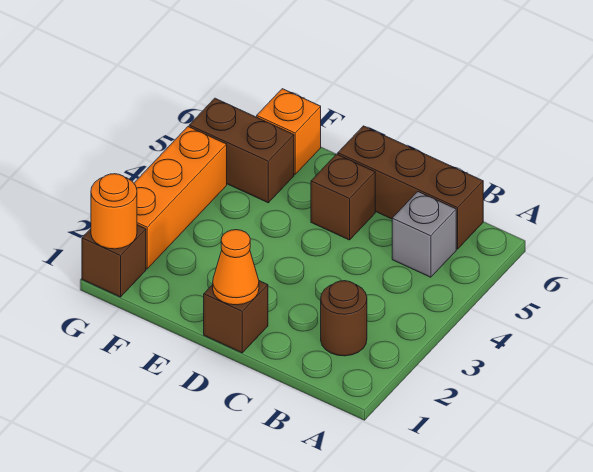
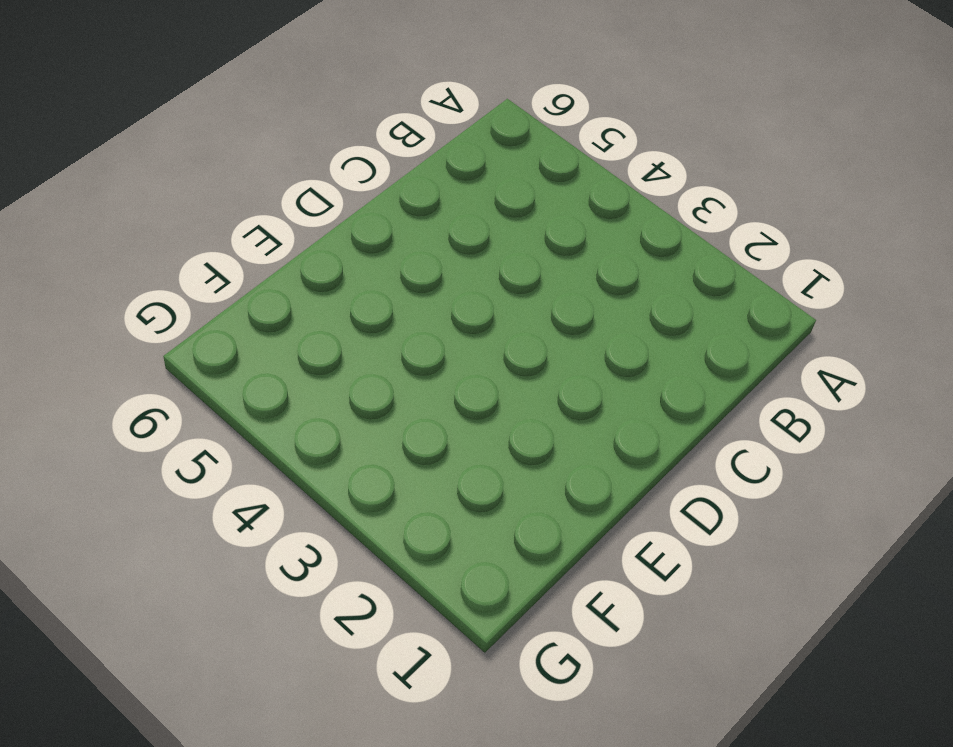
none -> brown 1x1 round brick [321,281,367,356]
none -> grey 1x1 brick [392,192,456,277]

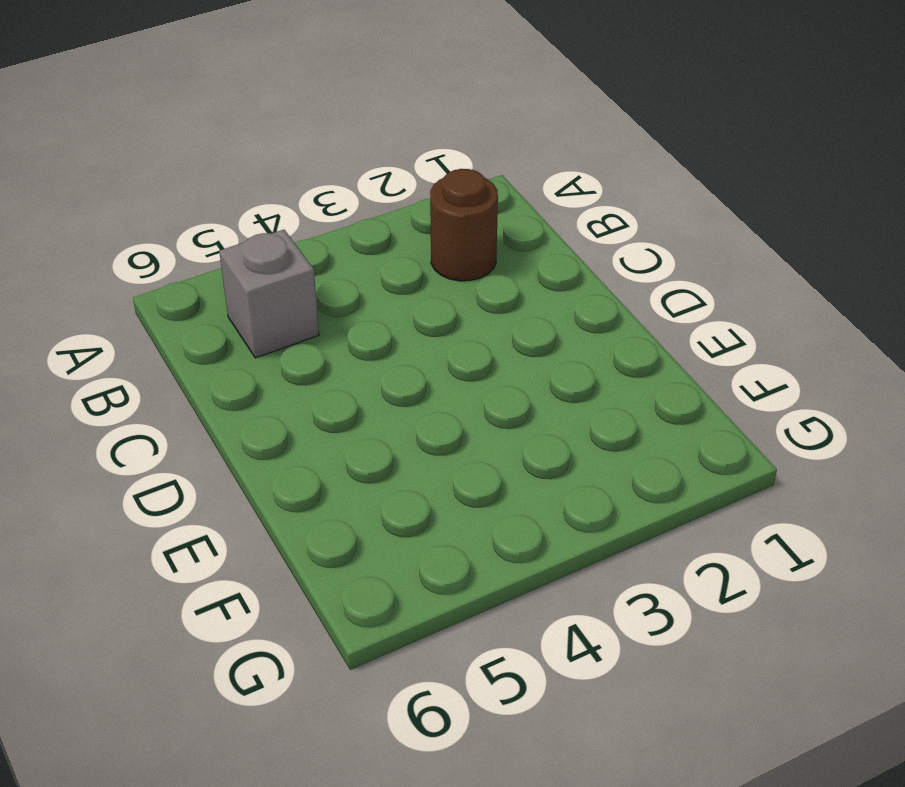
none -> brown 1x3 brick [338,126,483,249]
none -> brown 1x1 brick [204,281,268,353]

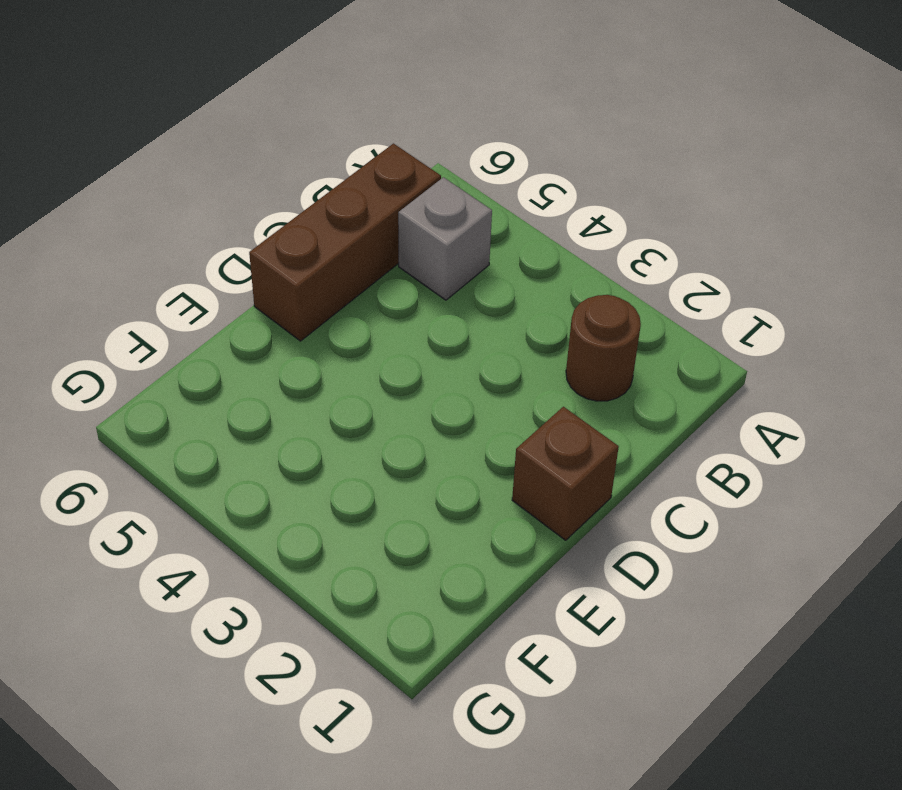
none -> brown 1x1 brick [311,154,375,240]
none -> brown 1x2 brick [189,98,294,203]

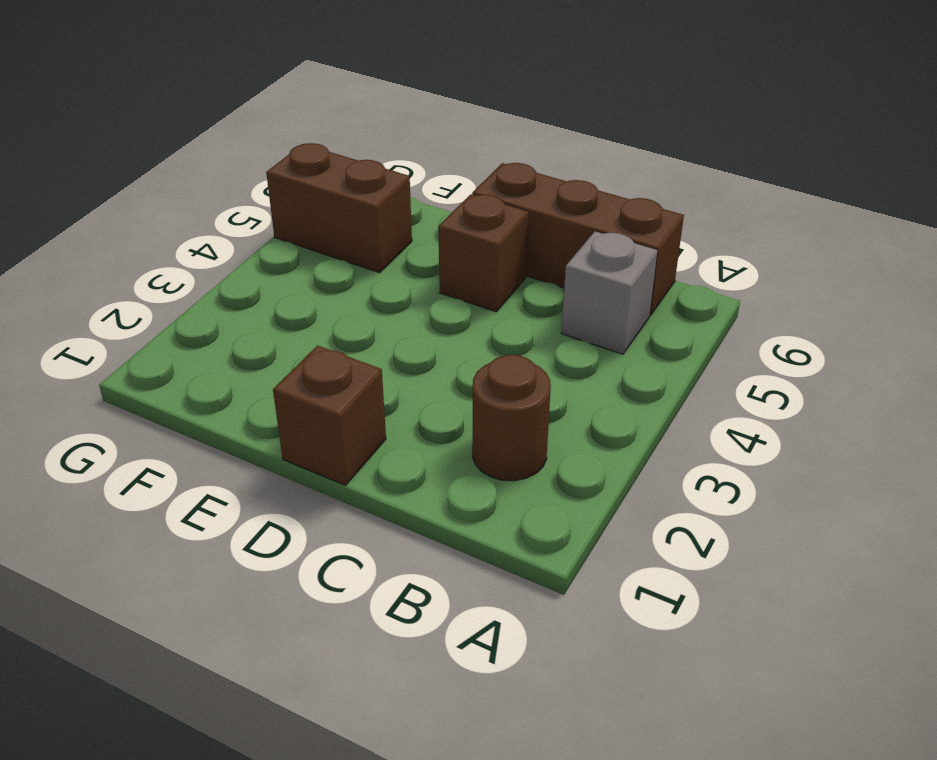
none -> orange 1x1 brick [257,89,321,174]
none -> brown 1x1 brick [82,225,146,297]

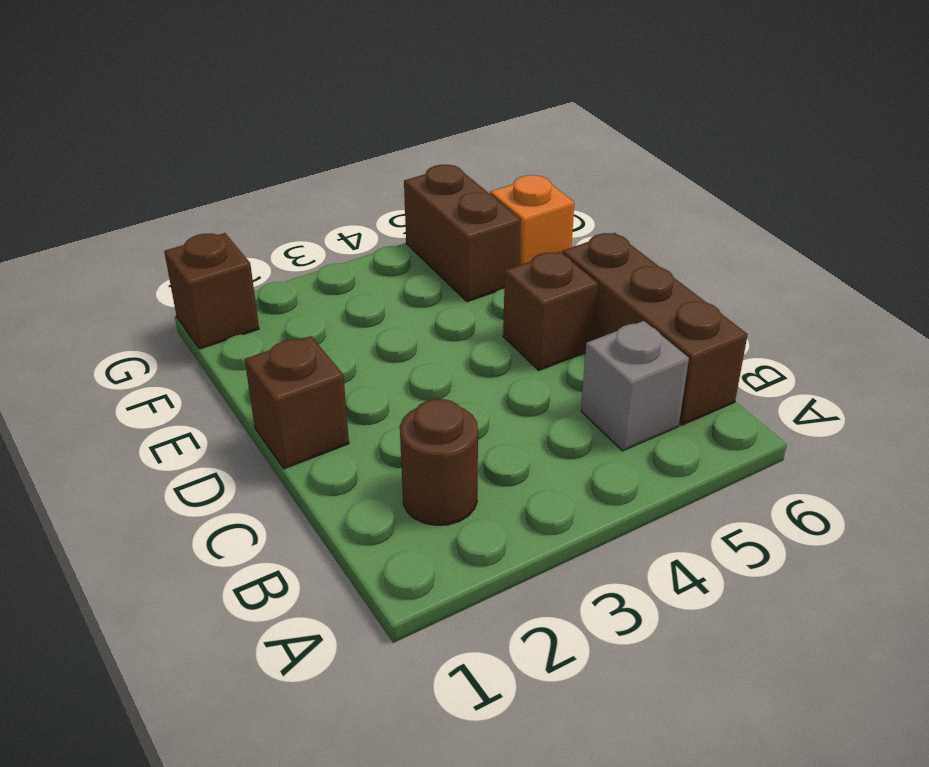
none -> orange 1x3 brick [134,127,227,269]
none -> orange 1x1 cone [213,230,259,305]

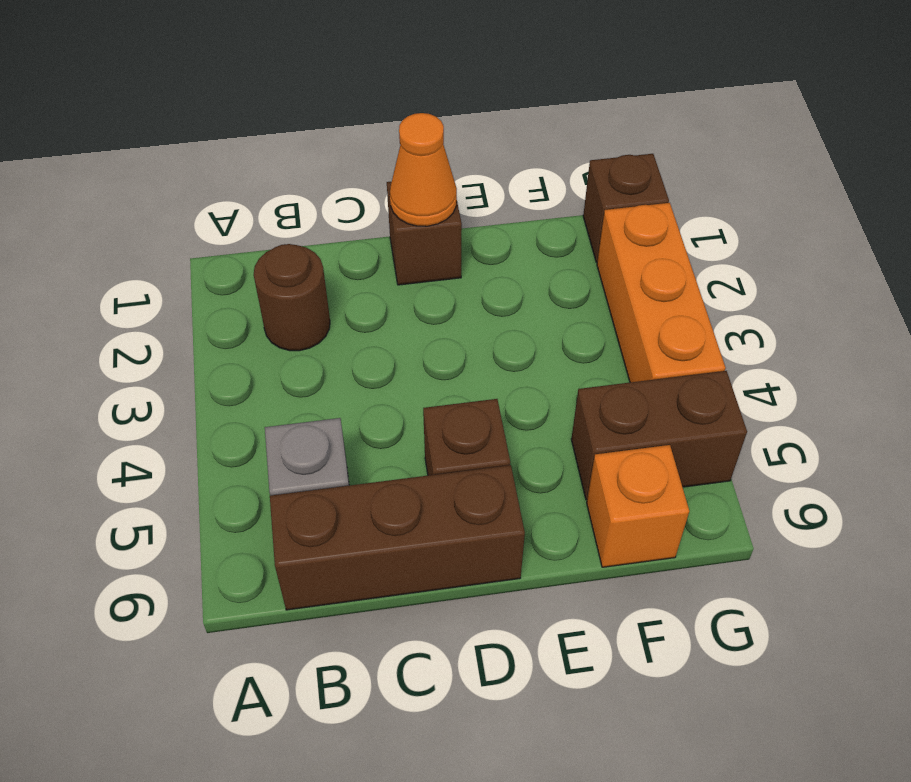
none -> orange 1x1 round brick [91,174,137,249]

